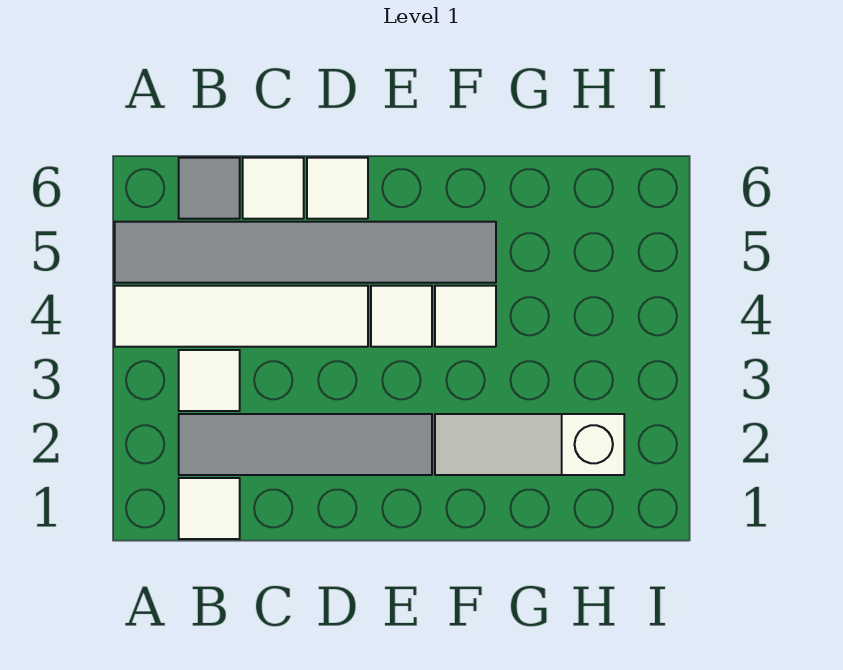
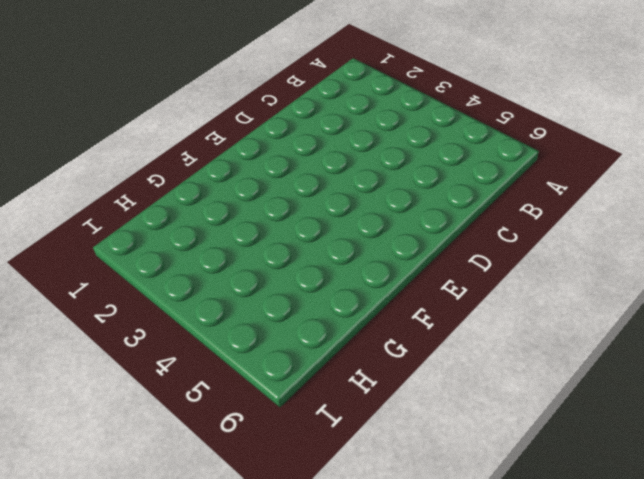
none -> white 1x4 tile [115,286,368,347]
none -> grey 1x6 tile [115,222,496,283]

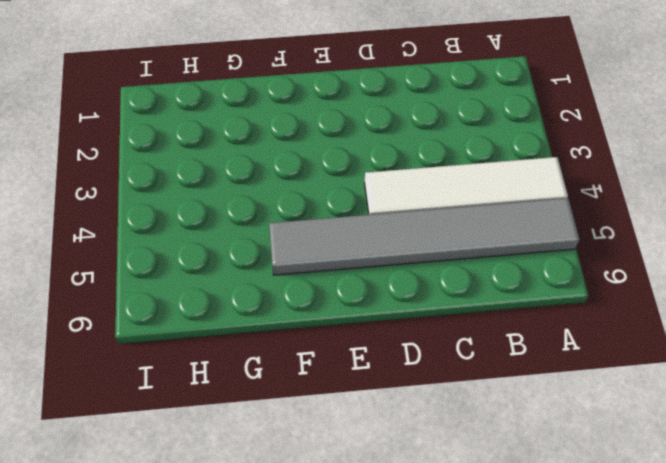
none -> white 1x1 tile [179,478,240,539]
none -> grey 1x4 tile [179,414,432,475]

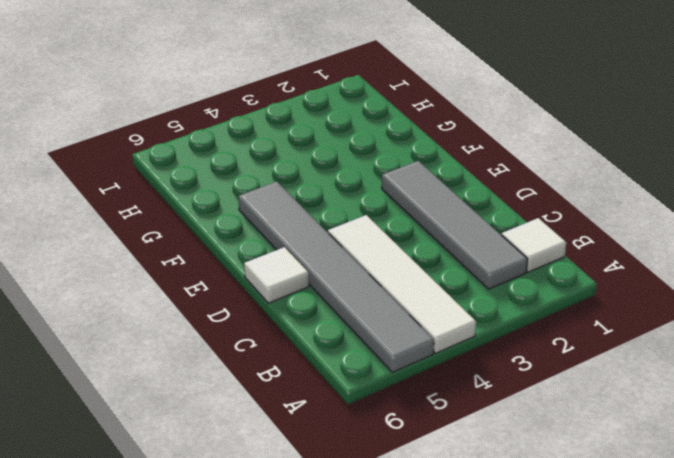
none -> white 1x1 tile [179,350,240,411]
none -> grey 1x1 tile [179,158,240,219]

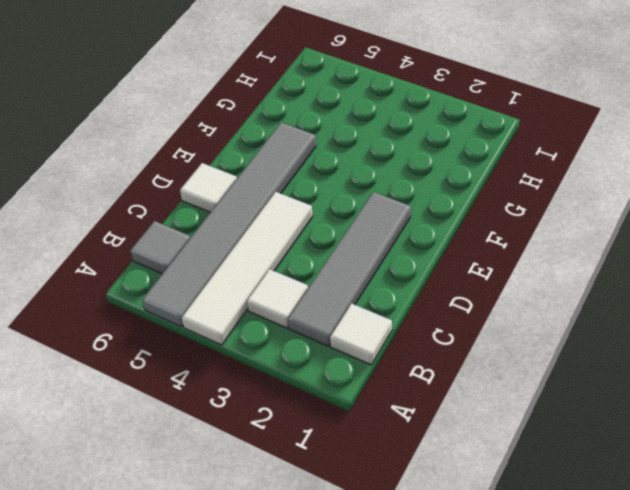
none -> white 1x1 tile [243,158,304,219]
none -> white 1x1 tile [371,286,432,347]

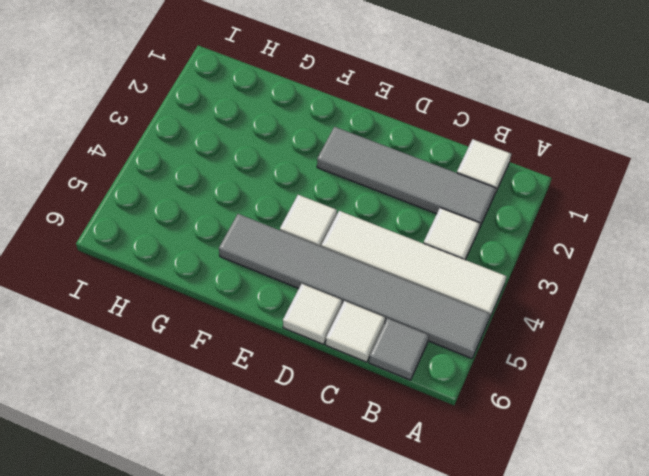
none -> white 1x3 slope [435,414,624,475]
none -> white 1x1 tile [435,286,496,347]

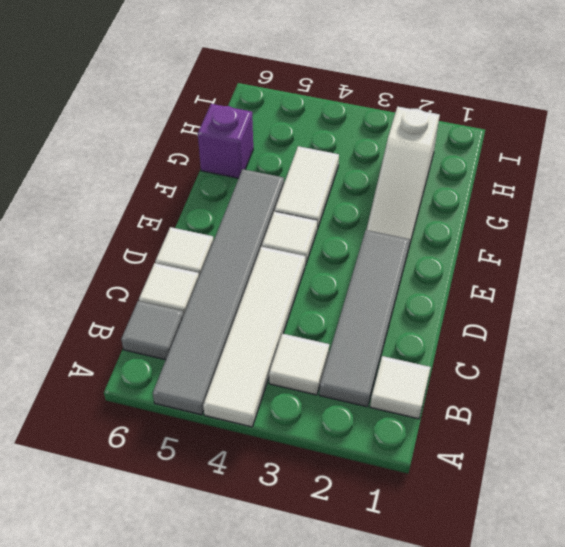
white 1x2 tile [275,146,339,229] -> white 1x1 tile [435,286,496,347]
purple 1x1 brick [198,104,253,178] -> none

